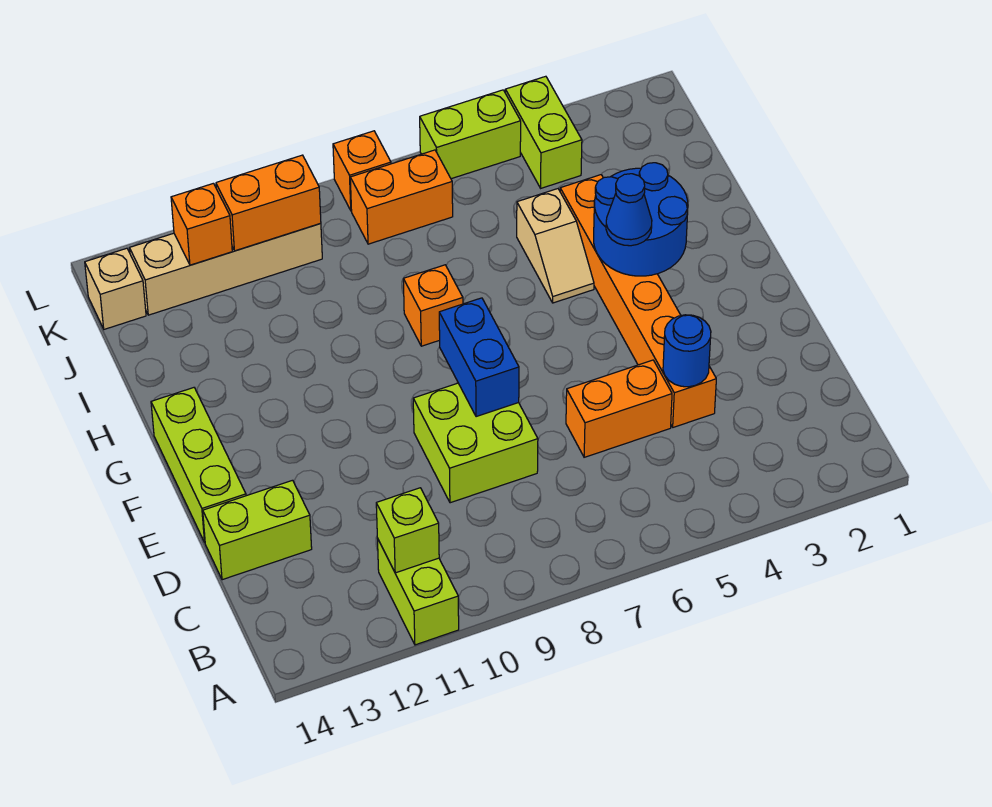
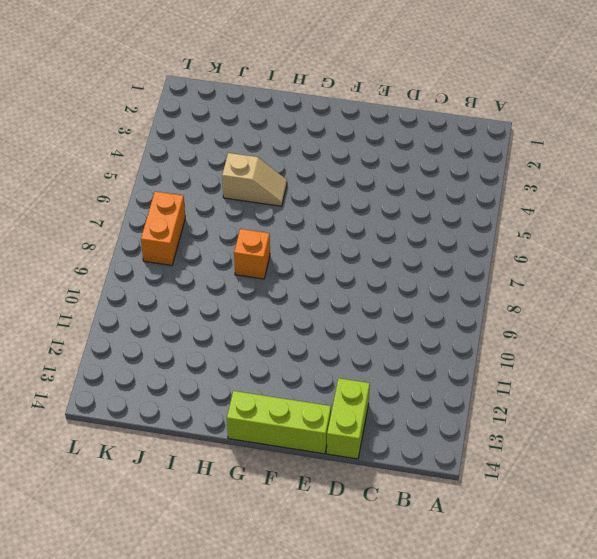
none -> lime 1x2 brick [377,538,459,645]
none -> orange 1x6 brick [560,175,716,427]
none -> orange 1x2 brick [566,360,672,457]

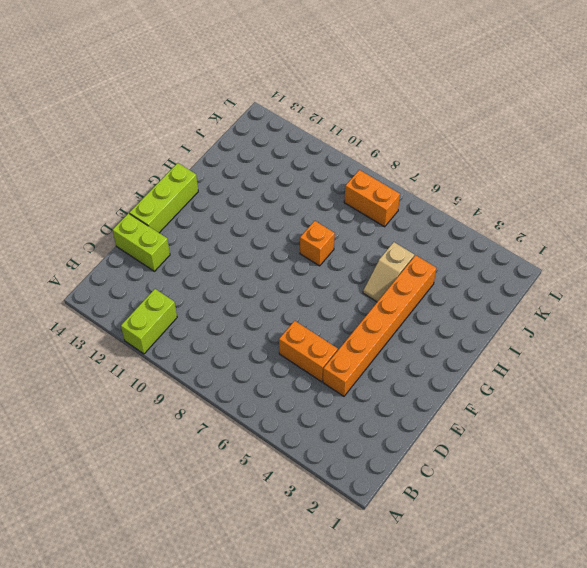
none -> lime 2x2 brick [413,383,538,503]
none -> lime 1x2 brick [505,76,582,188]
none -> tan 1x4 brick [130,223,322,315]

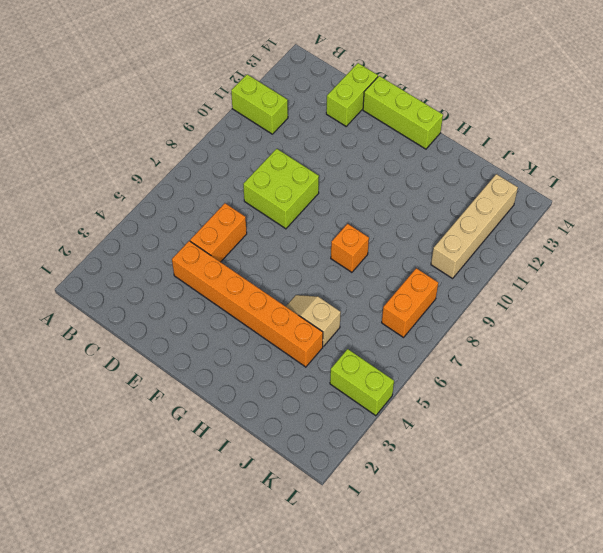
none -> tan 1x1 brick [85,248,146,329]
none -> lime 1x2 brick [420,90,521,179]
none -> orange 1x1 brick [333,131,391,211]

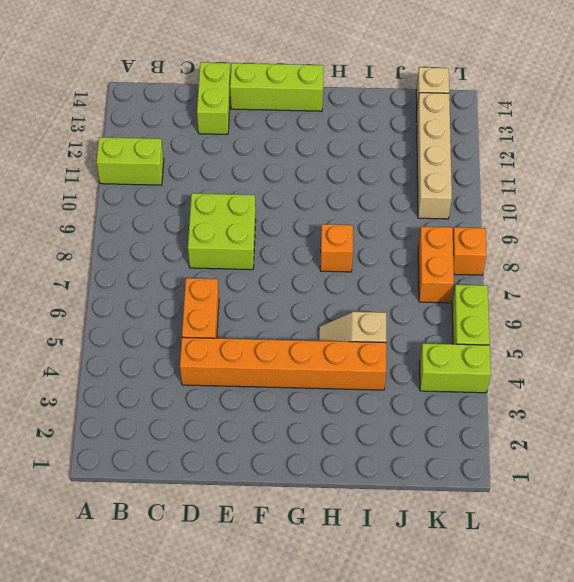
none -> lime 1x1 brick [376,488,439,573]
none -> blue 1x1 round brick [663,315,711,387]
none -> blue 1x2 brick [439,298,519,417]

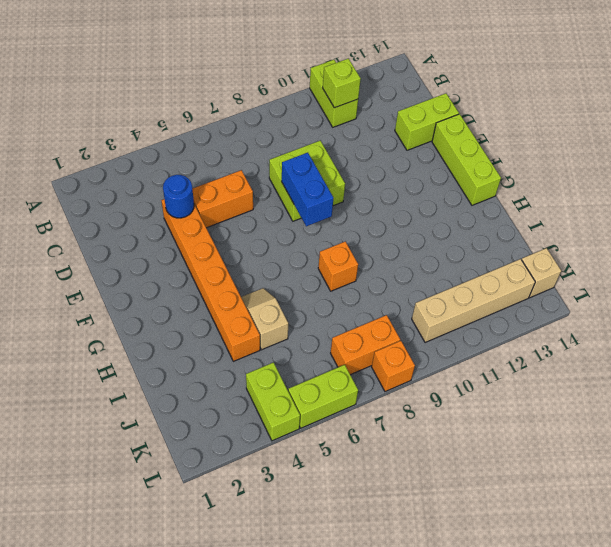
none -> blue 2x2 round brick [594,163,688,276]
none -> orange 1x2 brick [216,155,321,251]
none -> orange 1x1 brick [171,183,232,265]

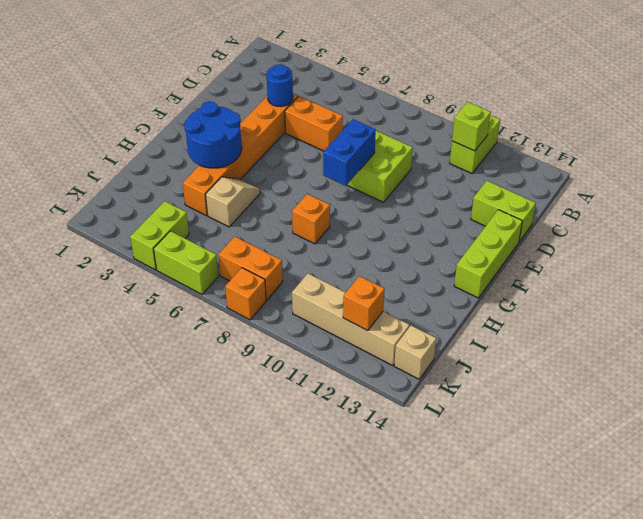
none -> orange 1x2 brick [216,155,321,251]
none -> blue 1x1 cone [606,174,652,246]

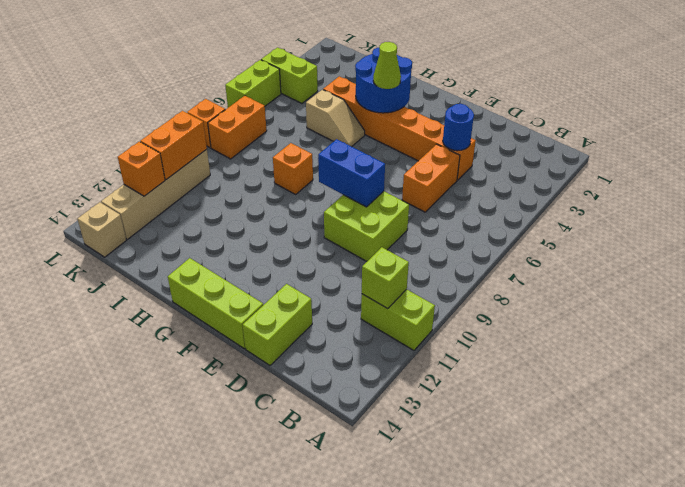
lime 1x1 cone [373,42,401,89] -> blue 1x1 cone [606,174,652,246]

